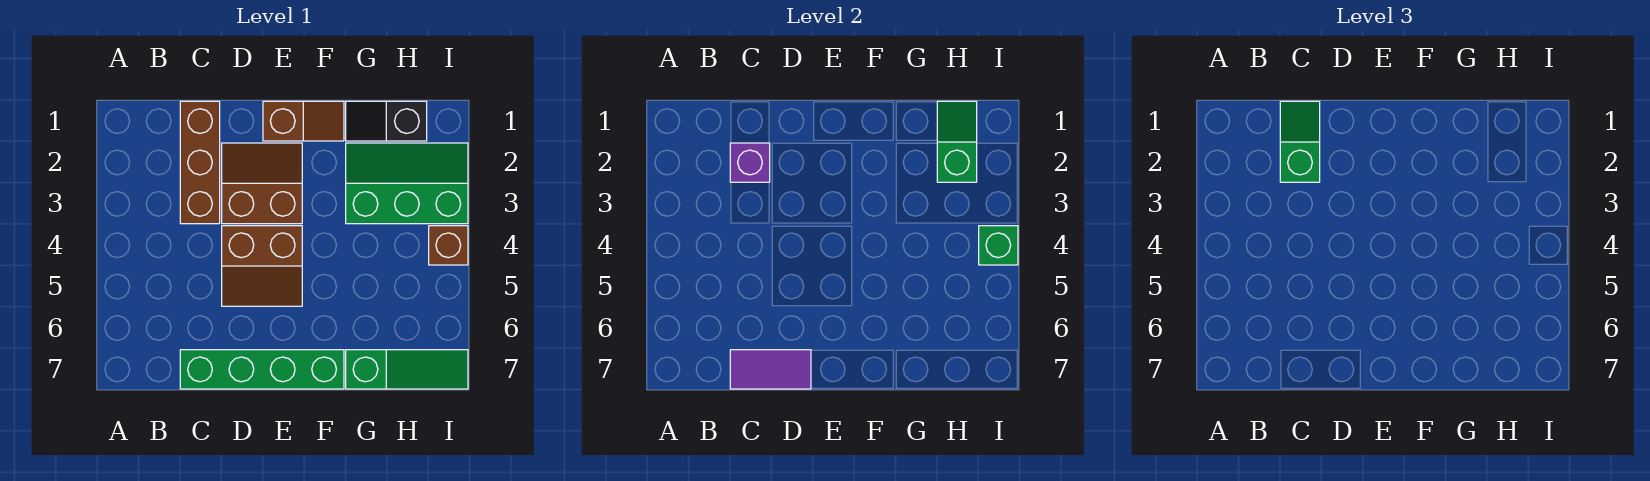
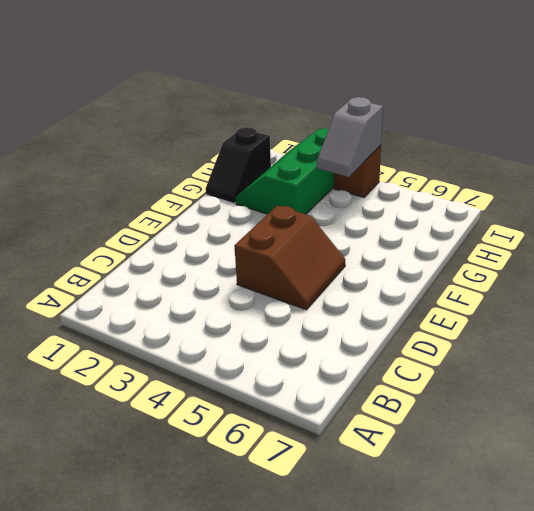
grey 1x2 slope [317,97,383,177] -> green 1x1 brick [979,226,1018,265]
none -> brown 1x3 brick [180,101,220,224]
none -> green 1x4 brick [180,350,344,389]
none -> brown 2x2 slope [222,143,302,224]

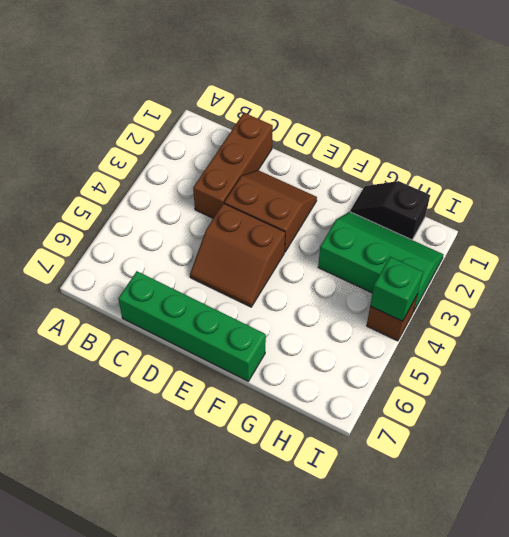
none -> brown 1x2 slope [263,101,344,141]
none -> green 1x3 slope [346,350,468,389]
none -> purple 1x1 brick [730,143,770,182]

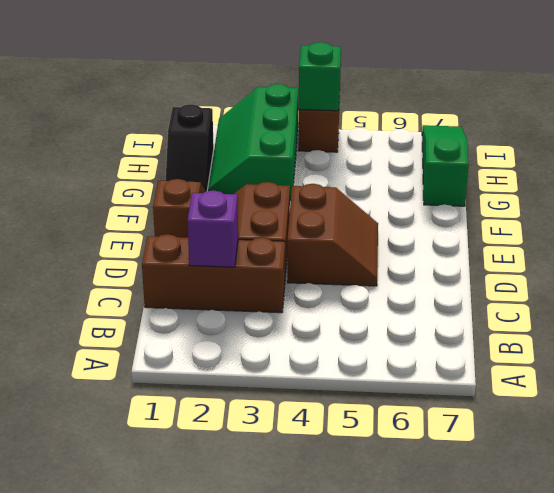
none -> green 1x4 brick [180,350,344,389]
none -> purple 1x2 tile [730,350,811,389]
none -> green 1x2 slope [937,101,977,182]

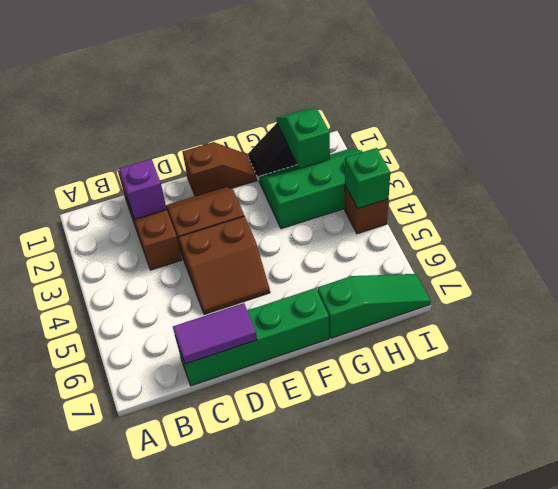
none -> green 1x2 slope [1280,101,1320,182]

